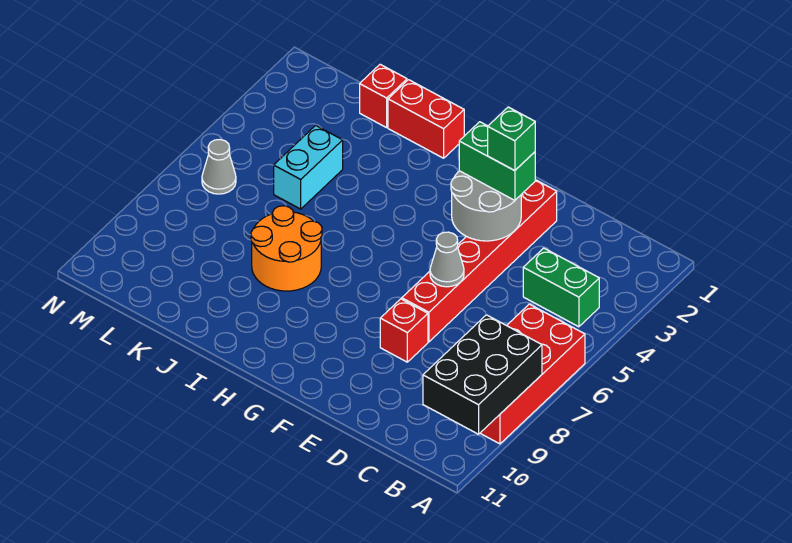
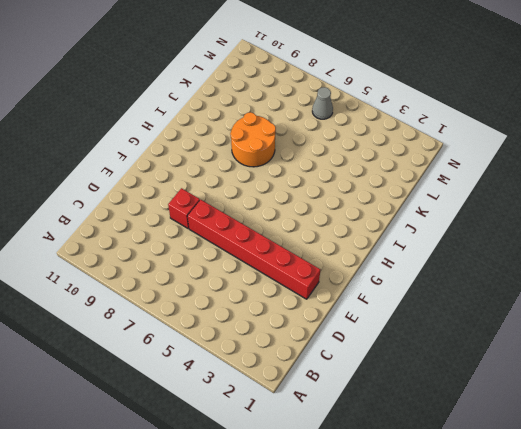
none -> red 2x4 brick [480,304,585,444]
none -> green 1x2 brick [523,248,599,327]
none -> red 1x2 brick [388,80,464,158]

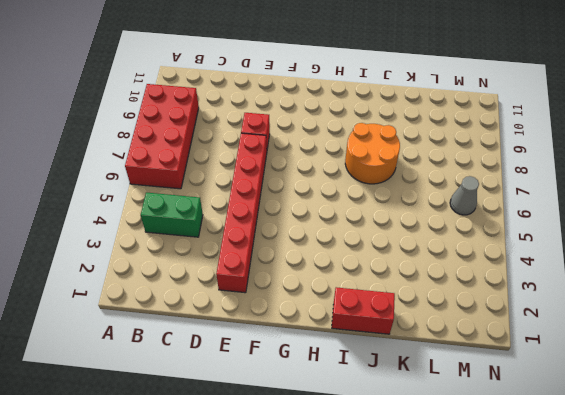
none -> red 1x1 brick [360,64,407,128]
none -> cyan 1x2 brick [274,125,343,209]
none -> black 2x3 brick [423,315,542,434]

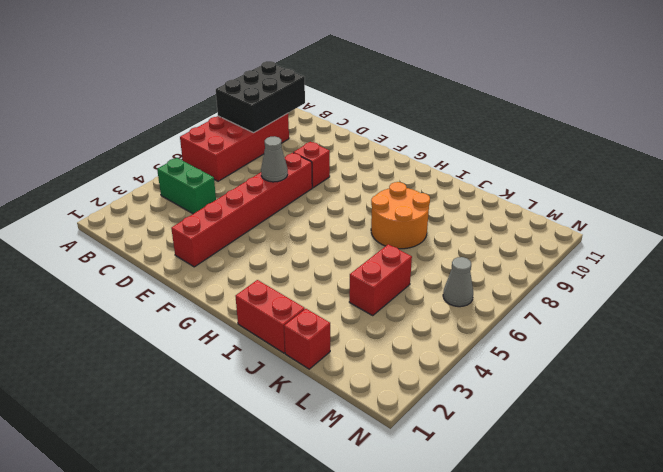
red 1x2 brick [349,244,412,315] -> cyan 1x2 brick [274,125,343,209]
none -> grey 2x2 round brick [451,171,521,241]
none -> green 1x2 brick [459,122,535,200]
none -> green 1x1 brick [488,107,535,171]

